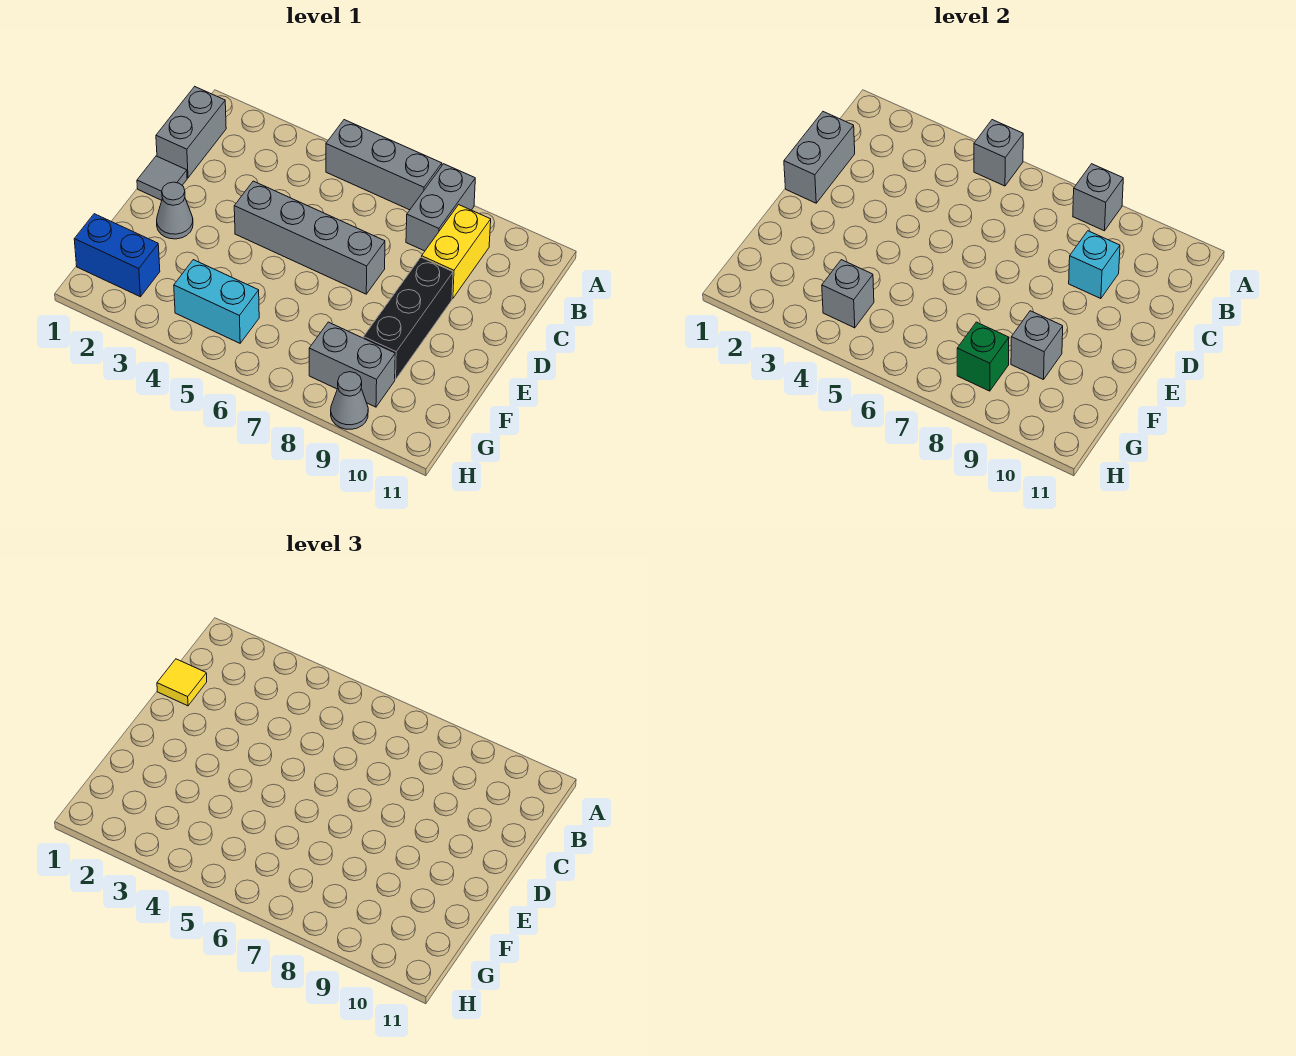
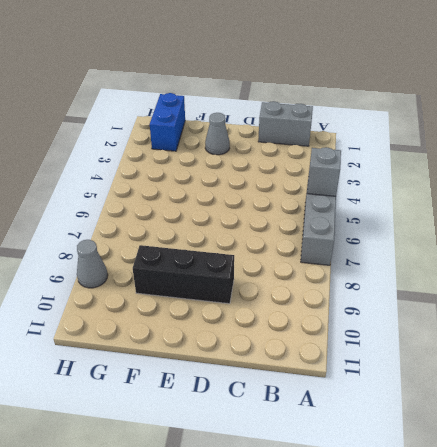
none -> grey 1x2 brick [406,164,475,251]
none -> yellow 1x2 brick [422,205,491,299]
none -> grey 1x1 tile [137,156,187,200]

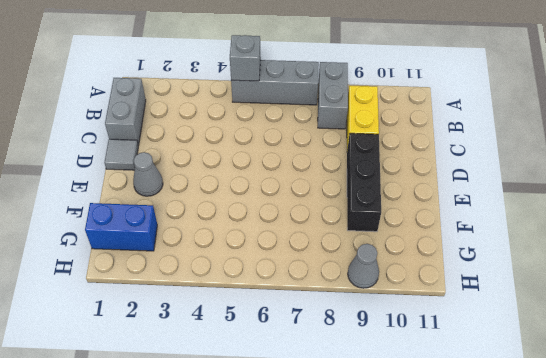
none -> grey 1x4 brick [234,181,385,294]
none -> cyan 1x2 brick [174,260,259,343]
none -> grey 1x2 brick [309,322,395,407]

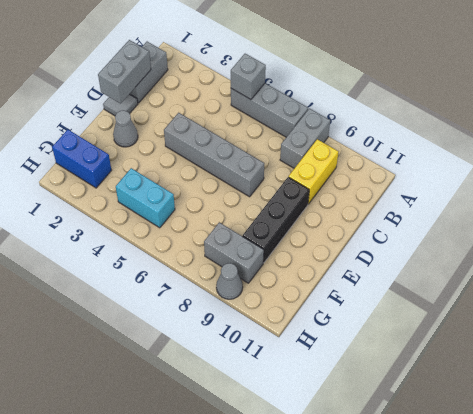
none -> grey 1x1 brick [1073,164,1123,231]
none -> cyan 1x1 brick [1069,231,1120,299]
none -> grey 1x1 brick [1011,311,1063,380]

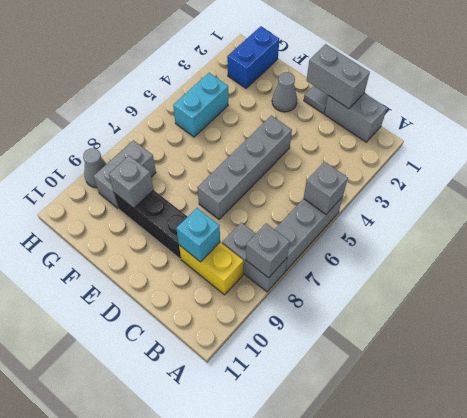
none -> grey 1x1 brick [822,260,874,328]
none -> green 1x1 brick [957,322,1009,391]
none -> yellow 1x1 tile [157,659,207,706]

